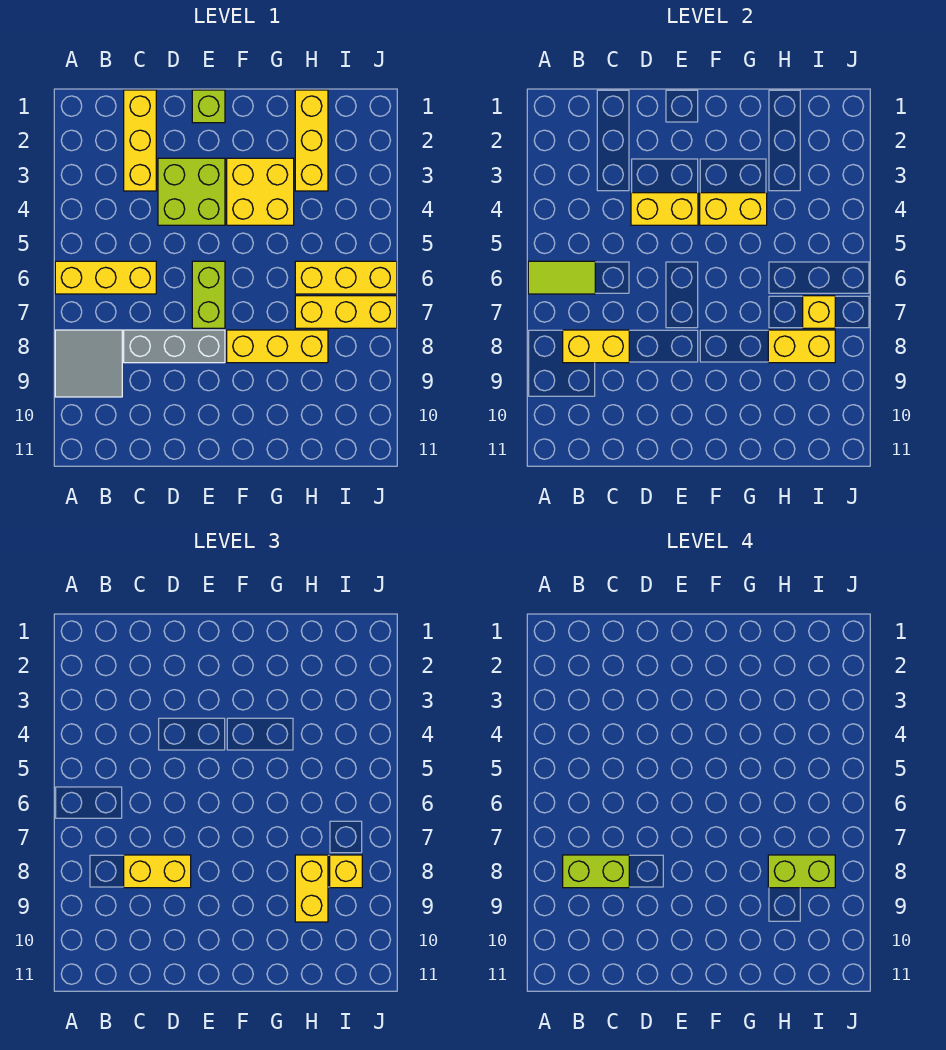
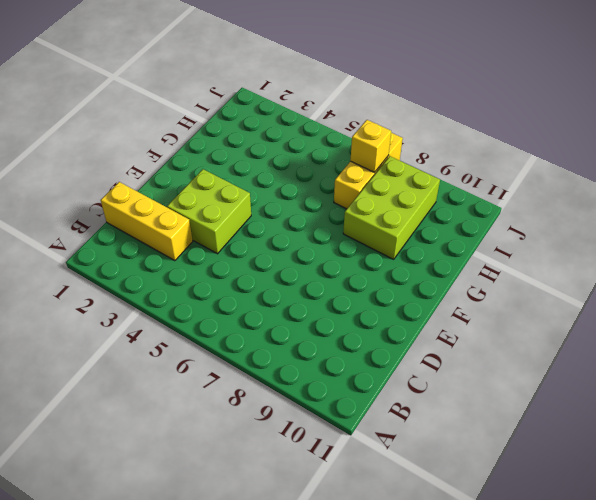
lime 2x3 brick [343,156,440,259] -> yellow 1x3 brick [227,330,328,363]
none -> yellow 1x3 brick [55,261,156,294]
none -> grey 2x2 tile [55,330,122,397]
none -> grey 1x3 brick [124,330,225,363]

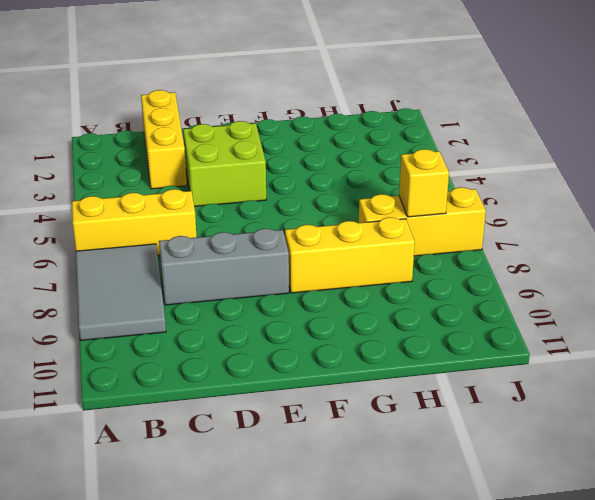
grey 2x3 tile [76,244,166,340] -> grey 2x2 tile [55,330,122,397]
none -> lime 1x1 brick [192,90,225,123]
none -> lime 1x2 brick [192,261,225,328]
none -> yellow 2x2 brick [227,158,294,225]

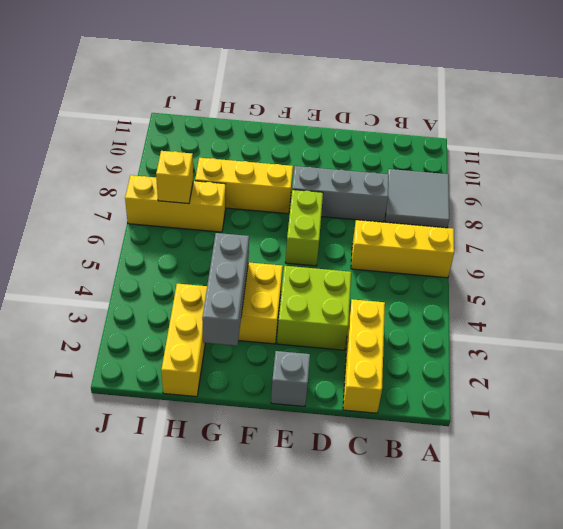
grey 1x1 brick [271,351,310,407] -> lime 1x1 brick [192,90,225,123]
grey 1x3 brick [202,233,249,346] -> yellow 1x2 brick [700,193,767,225]
none -> yellow 1x3 brick [295,261,397,294]
none -> lime 1x2 tile [528,261,595,294]
none -> yellow 1x2 brick [563,330,629,363]

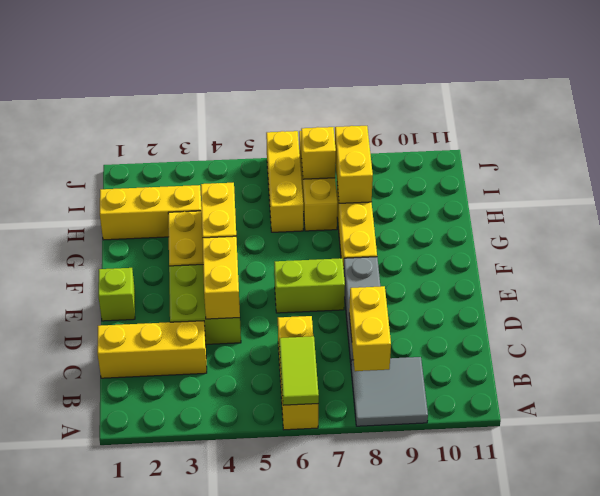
none -> yellow 1x2 brick [124,855,191,888]
none -> yellow 1x2 brick [295,855,328,922]
none -> yellow 1x1 brick [330,855,362,888]

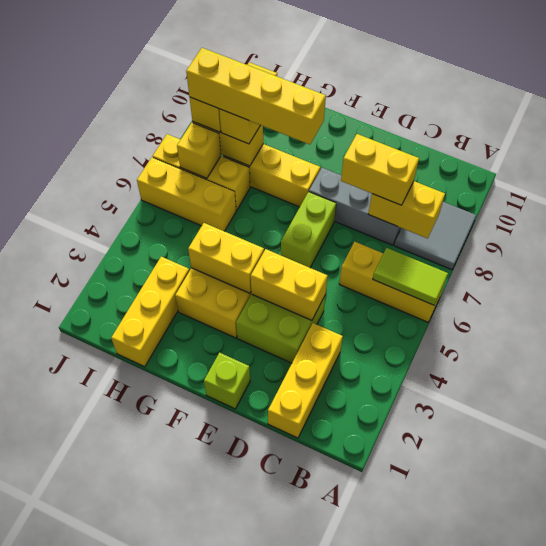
yellow 1x4 brick [186,48,326,144] -> lime 1x2 brick [768,855,835,888]
none -> lime 1x2 brick [563,855,629,888]

